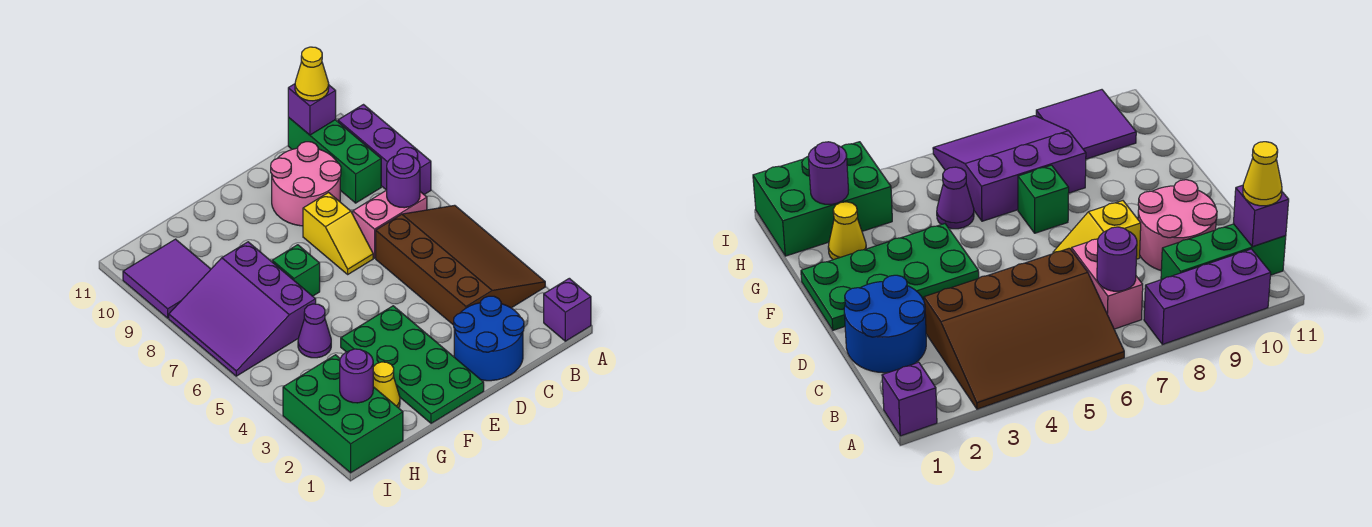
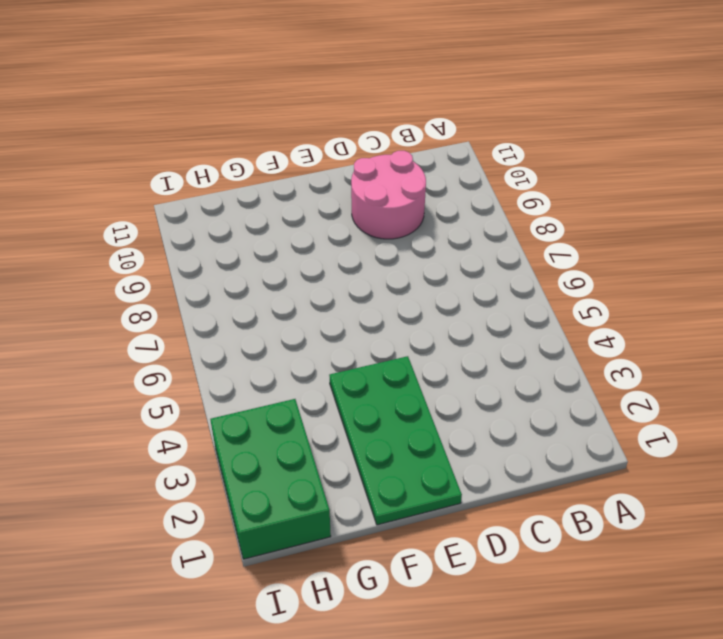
none -> purple 1x1 brick [544,278,591,341]
none -> brown 3x4 slope [376,205,545,325]
none -> purple 1x3 brick [338,105,431,194]

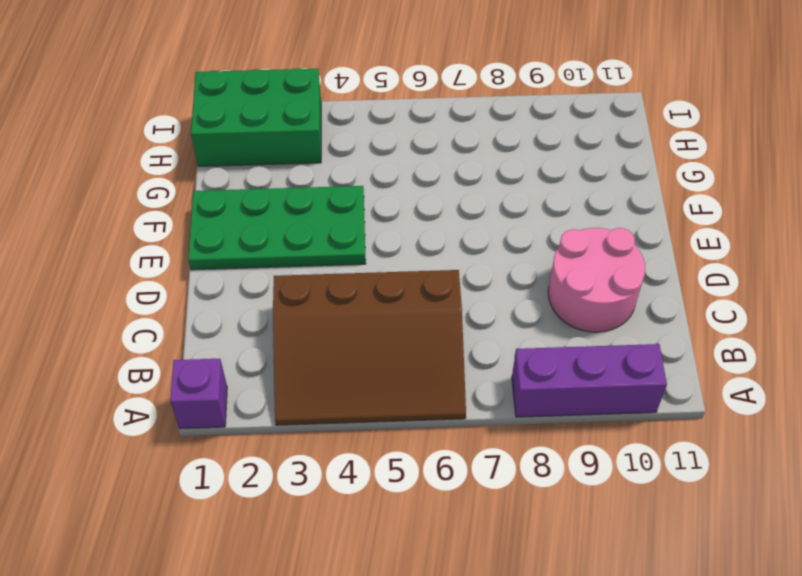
none -> pink 1x2 brick [353,190,427,258]
none -> green 1x3 brick [288,117,381,203]
none -> blue 2x2 round brick [454,296,524,381]

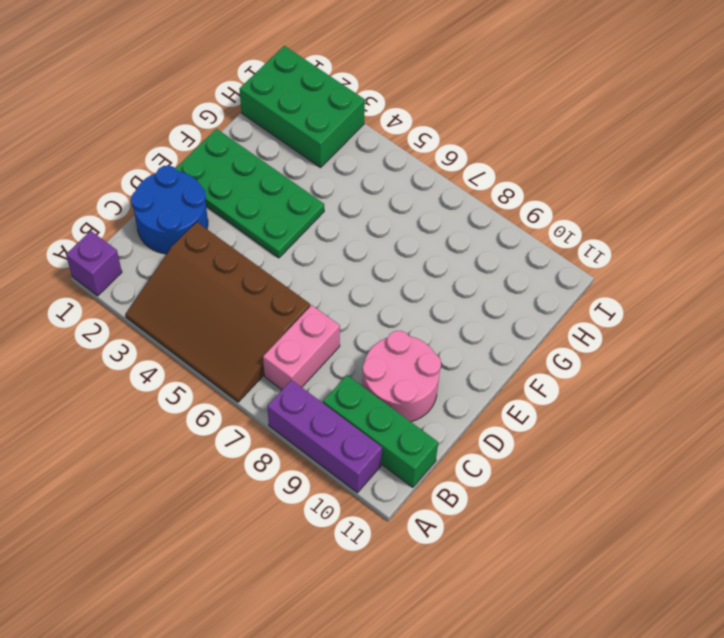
none -> yellow 1x2 slope [303,193,373,274]
none -> green 1x1 brick [272,245,320,296]
none -> yellow 1x1 cone [373,362,400,408]

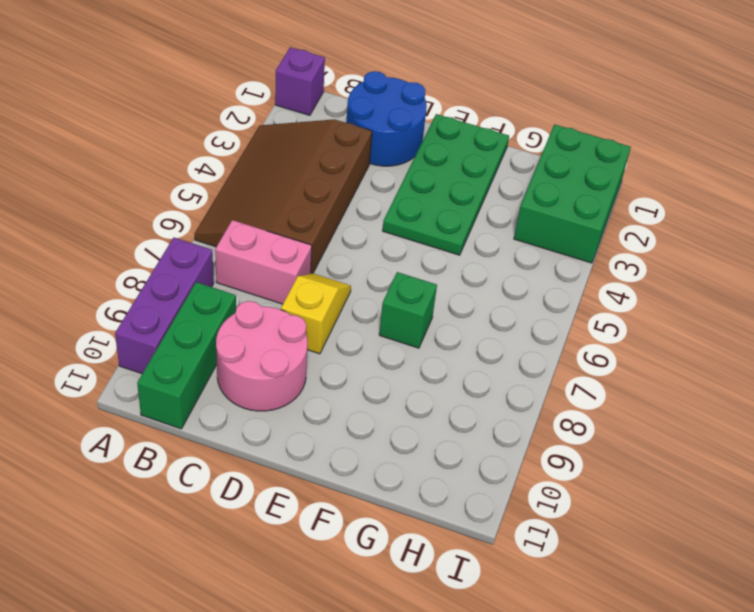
none -> yellow 1x1 cone [373,362,400,408]
none -> purple 1x1 cone [298,304,331,358]
none -> purple 3x3 slope [169,242,316,376]

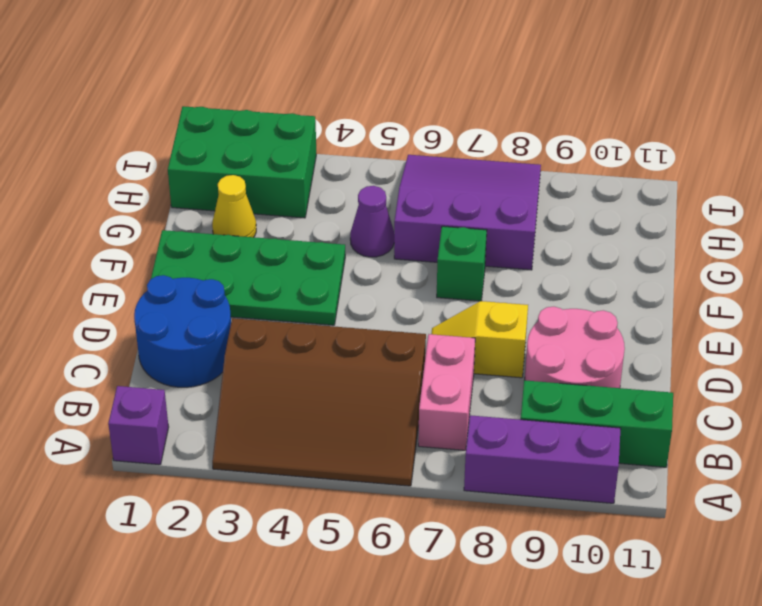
none -> purple 2x2 tile [123,239,211,318]
none -> purple 1x1 round brick [387,154,420,208]
none -> purple 1x1 brick [288,84,336,135]

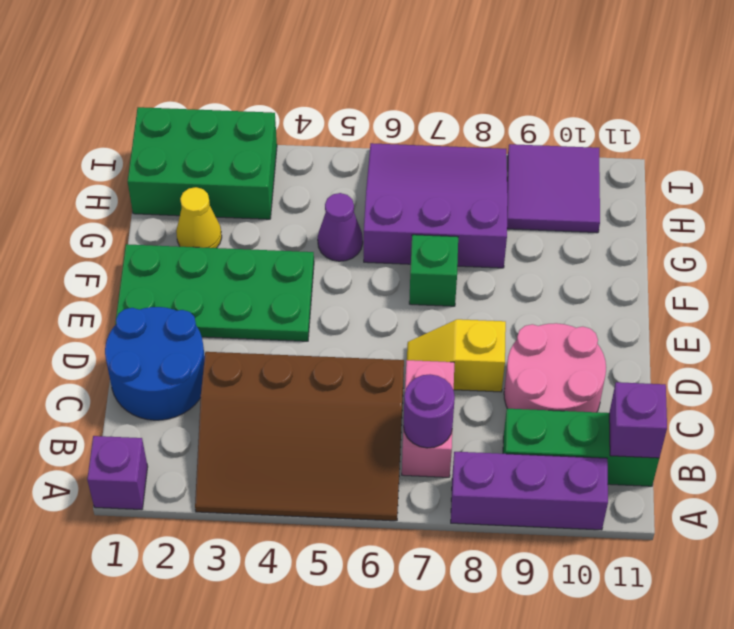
none -> purple 1x1 round brick [340,349,373,403]
none -> yellow 1x1 cone [295,47,329,101]

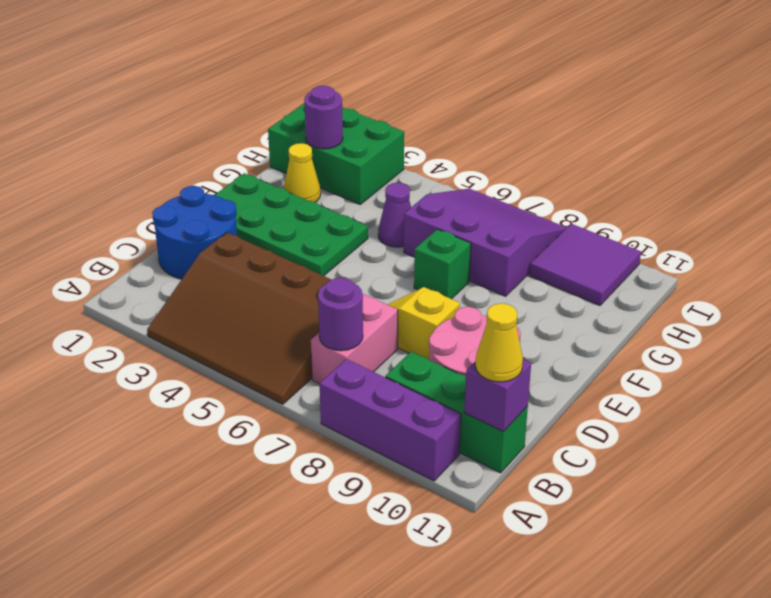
none -> purple 1x1 brick [544,278,591,341]

